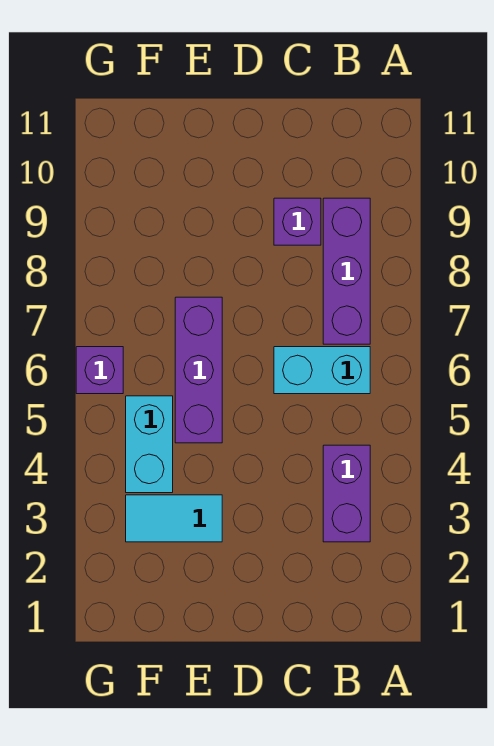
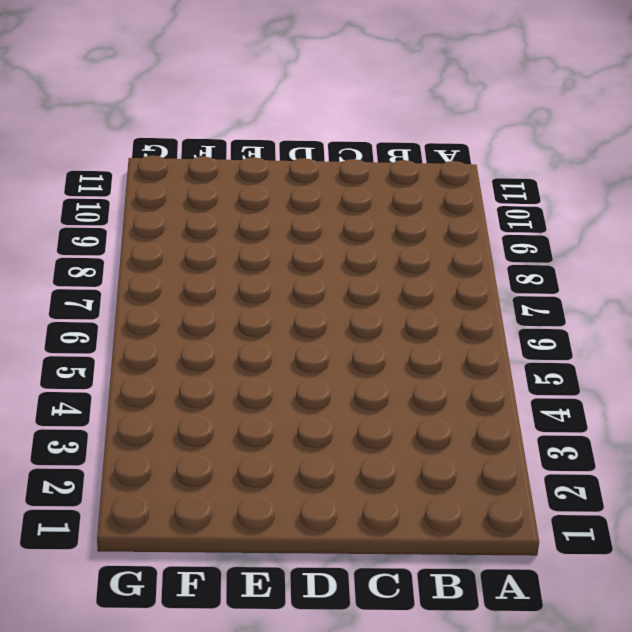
none -> purple 1x2 brick [323,445,370,542]
none -> cyan 1x2 brick [274,347,370,394]

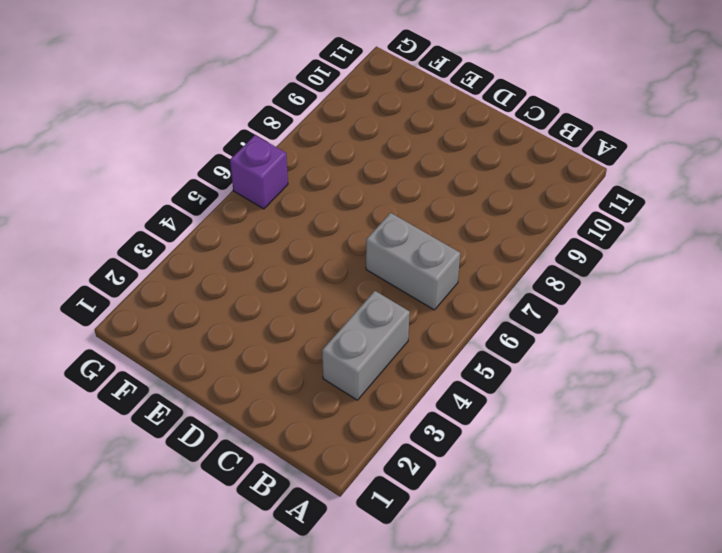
grey 1x2 brick [322,291,410,400] -> purple 1x2 brick [323,445,370,542]
grey 1x2 brick [366,213,460,310] -> cyan 1x2 brick [274,347,370,394]
none -> purple 1x3 brick [323,198,370,344]
none -> purple 1x1 brick [274,198,321,245]

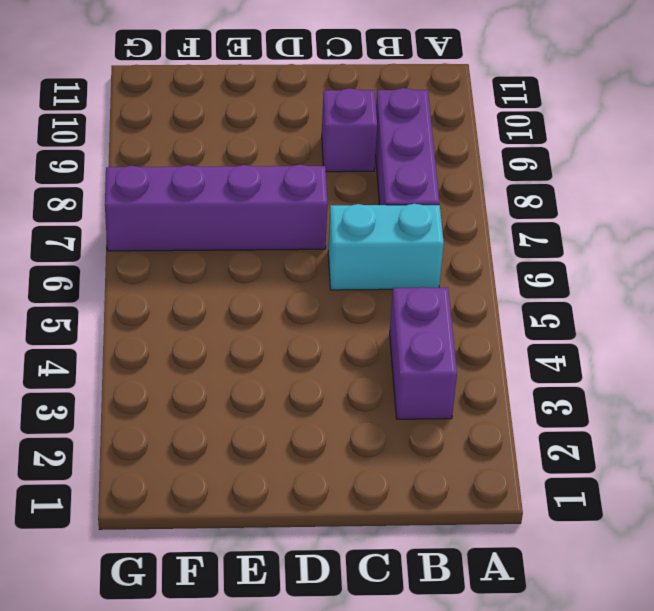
purple 1x4 brick [105,165,328,251] -> purple 1x3 brick [175,297,222,443]
none -> cyan 1x2 tile [126,495,222,542]
none -> cyan 1x2 brick [126,396,173,493]

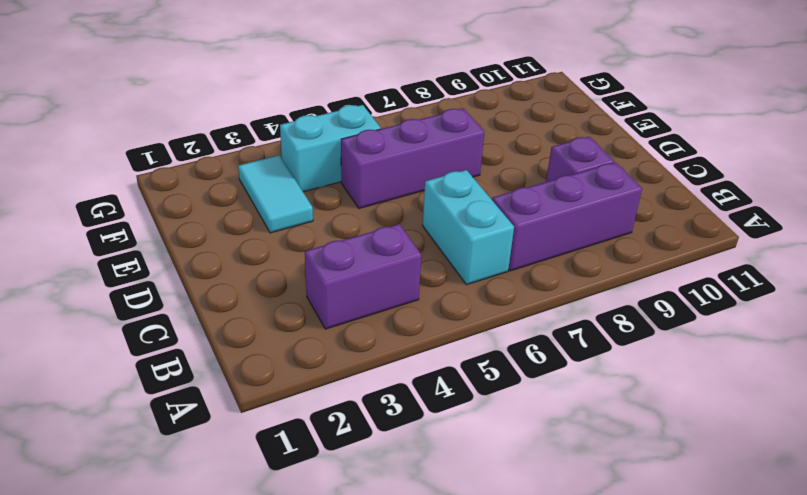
none -> purple 1x1 brick [76,347,123,394]

